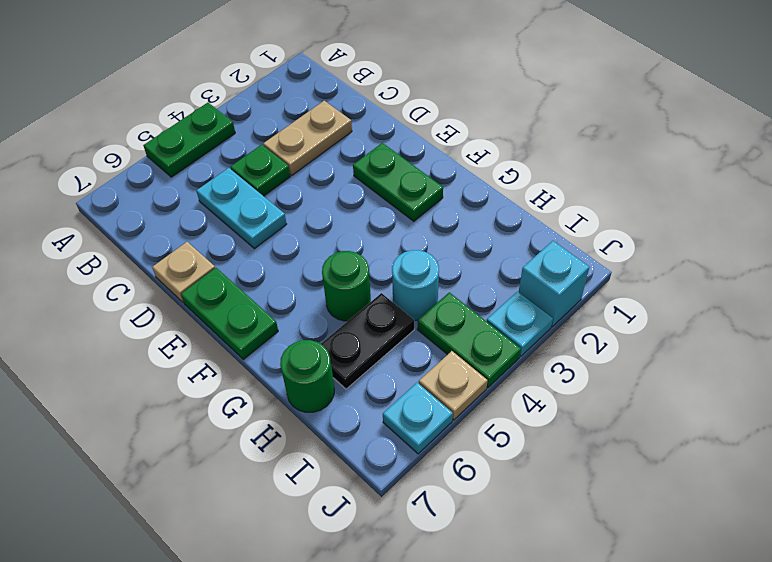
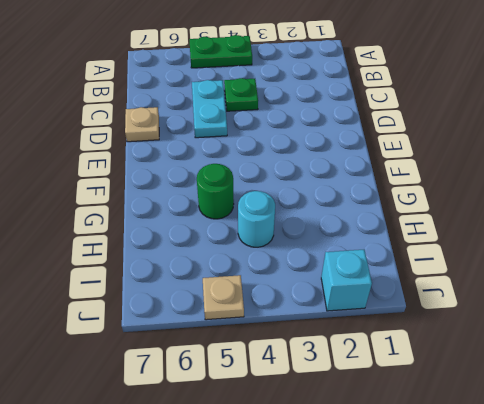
none -> tan 1x2 plate [263,101,352,175]
none -> green 1x2 plate [353,143,443,221]
none -> green 1x2 plate [181,268,278,359]

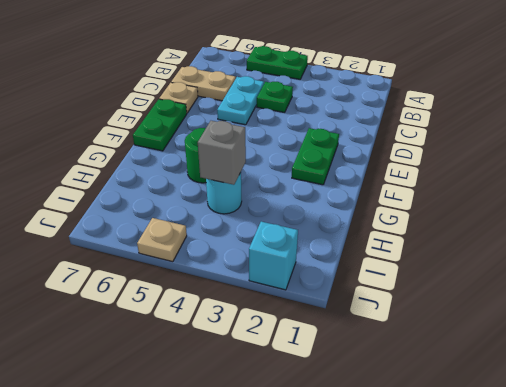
tan 1x2 plate [171,66,236,101] -> tan 1x2 plate moved to [263,101,352,175]
grey 1x1 brick [198,121,246,185] -> none
none -> black 1x2 plate [321,293,414,389]
none -> green 1x1 round brick [280,340,334,412]
none -> green 1x2 plate [417,292,521,388]

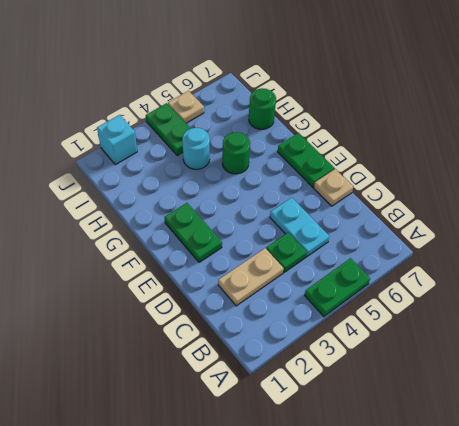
none -> black 1x2 plate [321,293,414,389]
none -> cyan 1x1 plate [487,292,553,357]
none -> cyan 1x1 plate [383,383,453,454]

